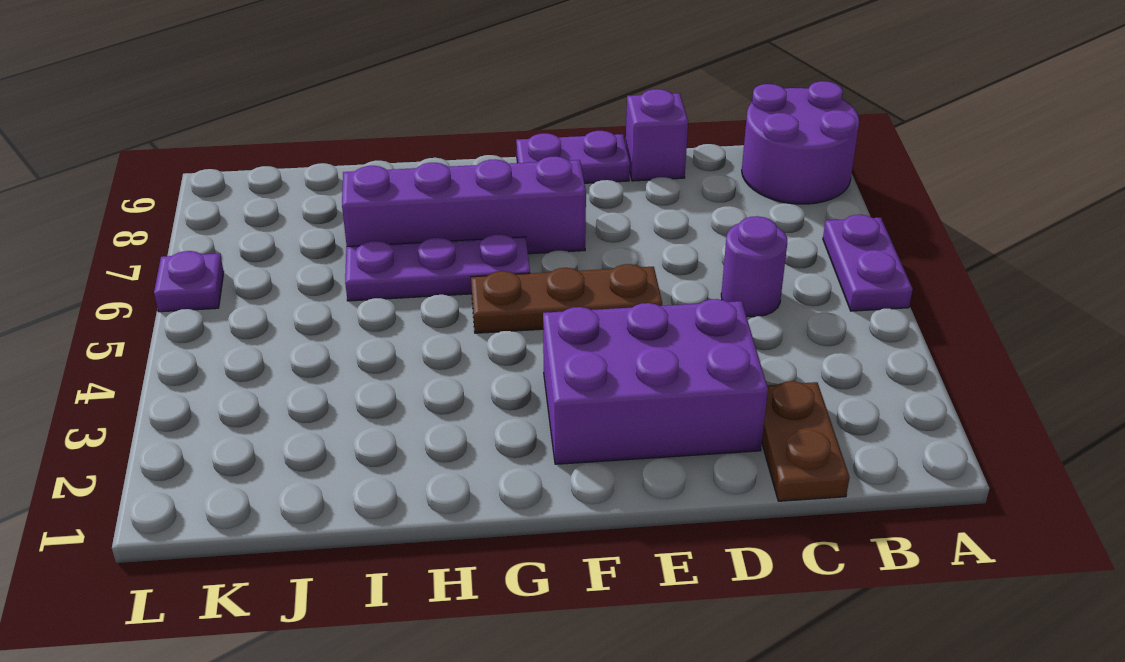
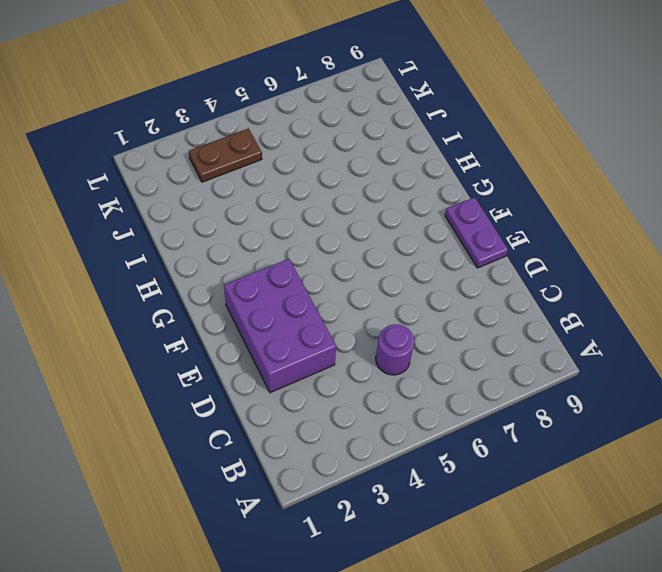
brown 1x2 plate [189,129,262,182] -> brown 1x2 plate moved to [762,381,850,501]
none -> purple 1x2 plate [823,215,913,311]
none -> purple 2x2 round brick [742,81,859,204]

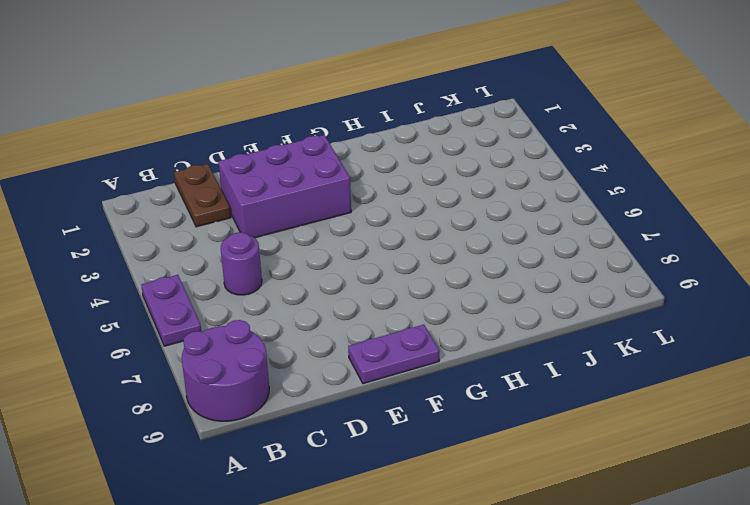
none -> purple 1x1 brick [626,89,688,181]
none -> brown 1x3 plate [471,264,662,333]

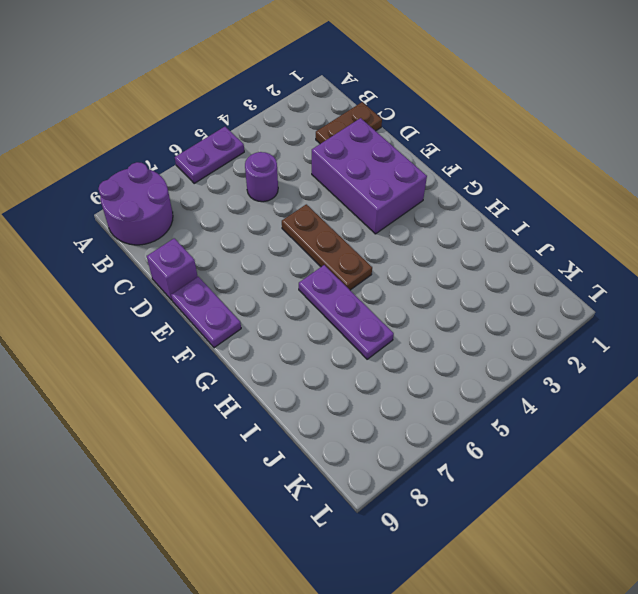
none -> purple 1x4 brick [342,156,586,254]
none -> purple 1x1 plate [154,251,224,312]

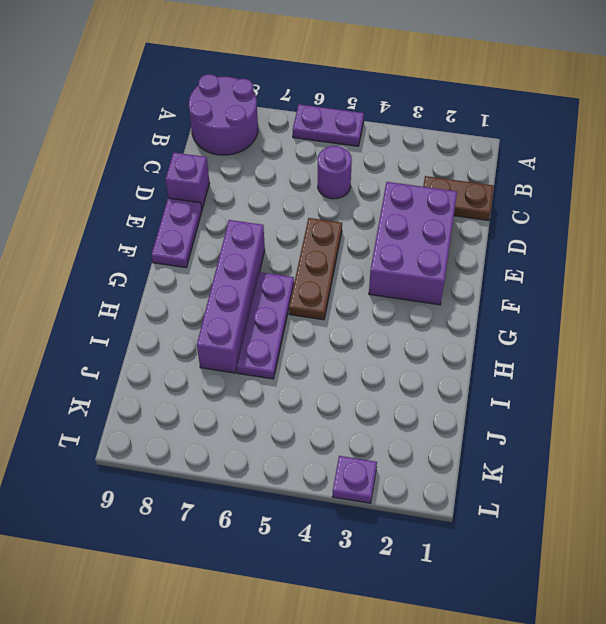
purple 1x1 plate [333,456,377,503] -> purple 1x1 plate moved to [154,251,224,312]

